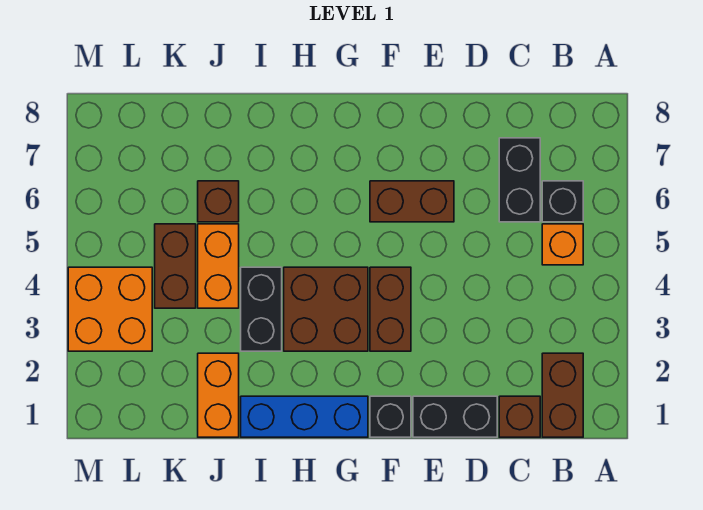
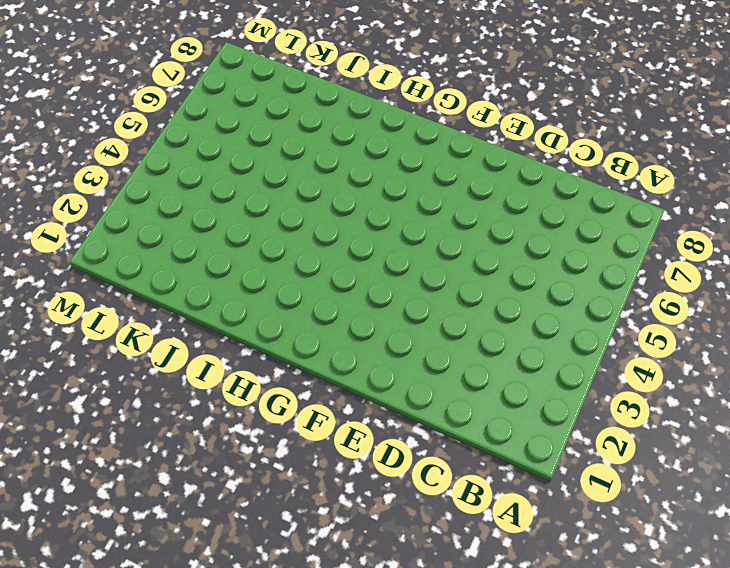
none -> brown 1x2 brick [542,353,583,437]
none -> orange 1x1 brick [542,224,583,265]
none -> black 1x1 brick [542,181,583,222]

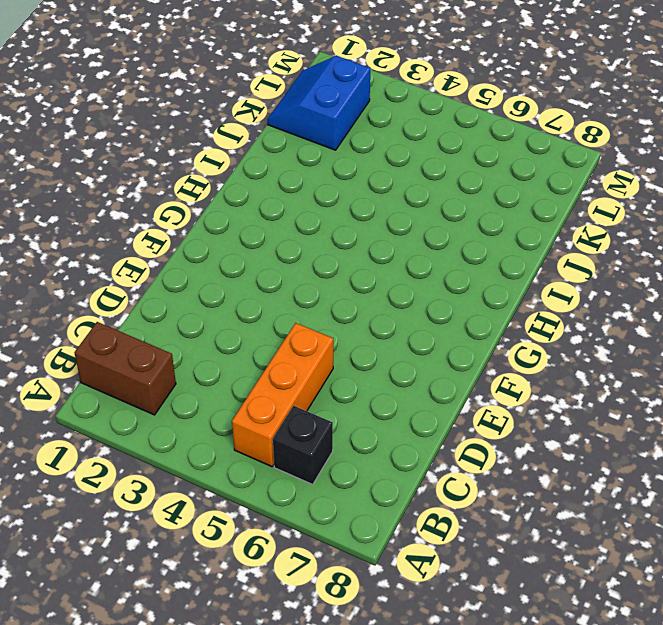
orange 1x3 brick [232,323,333,467] -> orange 1x1 brick [542,224,583,265]
blue 2x2 slope [268,56,370,150] -> none
none -> brown 1x1 brick [499,396,540,437]
none -> black 1x2 brick [499,138,540,222]
none -> black 1x2 brick [413,396,497,437]

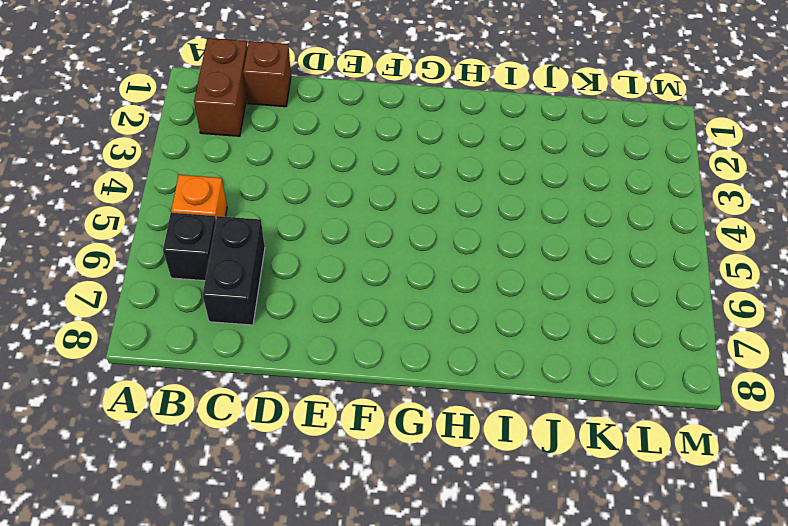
none -> black 1x2 brick [413,396,497,437]
none -> brown 1x2 brick [370,181,454,222]
none -> black 1x1 brick [370,396,411,437]

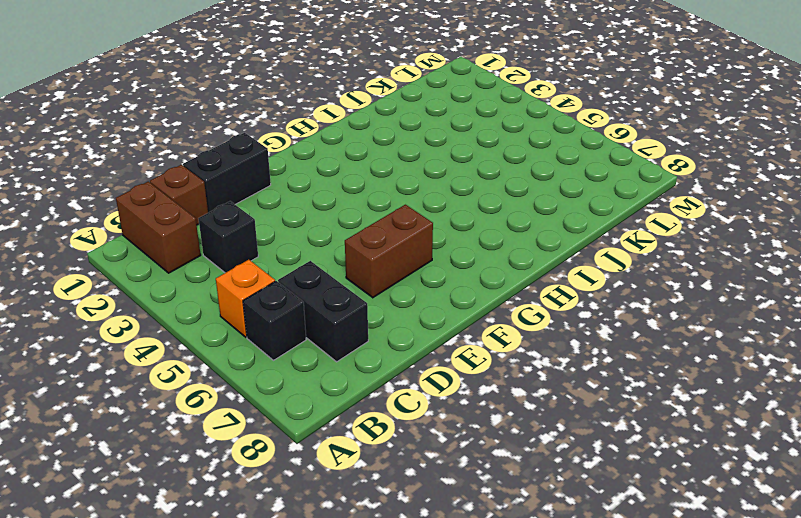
black 1x1 brick [198,201,258,273] -> black 1x1 brick moved to [370,396,411,437]
none -> brown 1x2 brick [370,267,411,351]
none -> blue 1x3 brick [241,396,368,437]
none -> brown 2x2 brick [284,267,368,351]

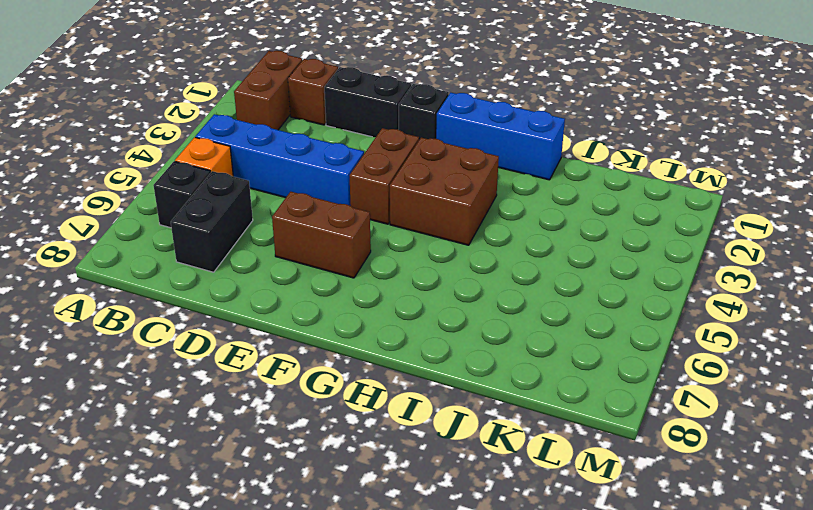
blue 1x4 brick [195,114,364,206] -> none
none -> black 1x2 brick [241,267,282,351]
none -> orange 1x2 brick [198,353,239,437]
none -> orange 1x2 brick [198,224,239,308]

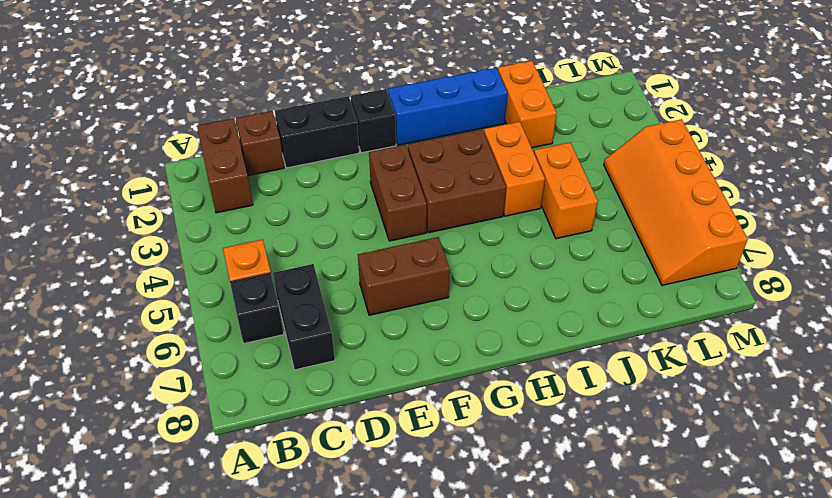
orange 1x2 brick [484,122,545,216] -> black 1x2 brick [241,267,282,351]
orange 2x4 slope [604,119,748,285] -> orange 2x2 brick [68,267,152,351]
none -> brown 1x1 brick [198,181,239,222]
none -> brown 1x2 brick [155,224,196,308]

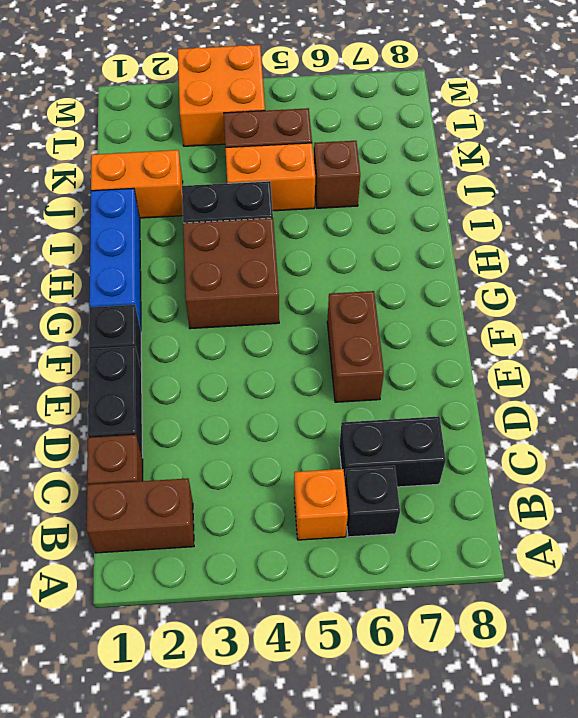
none -> brown 1x2 brick [370,267,411,351]

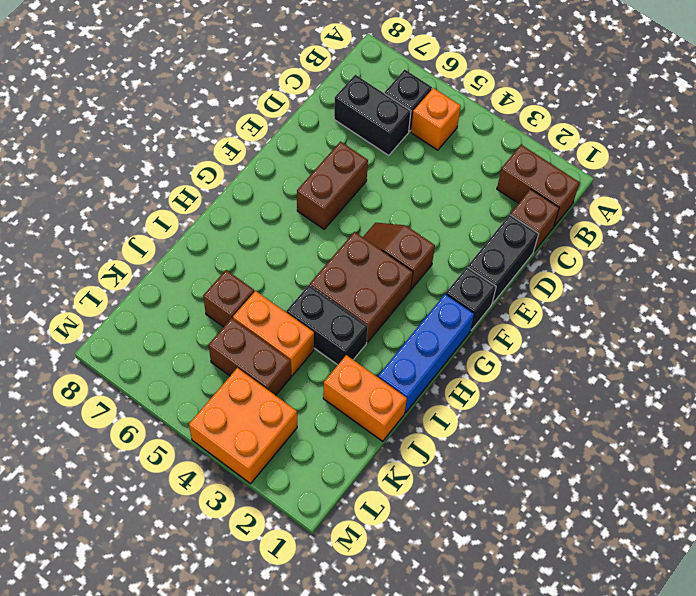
brown 1x2 slope [363,223,435,289] -> brown 1x2 brick [370,267,411,351]

